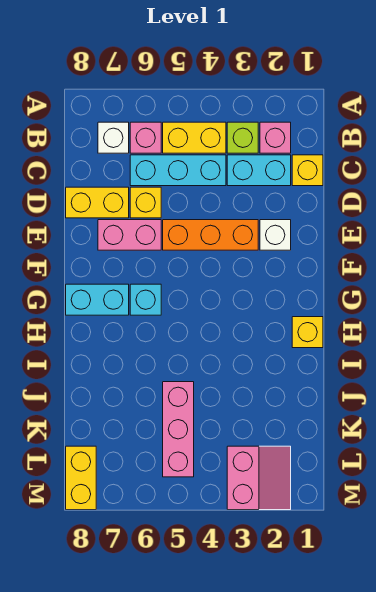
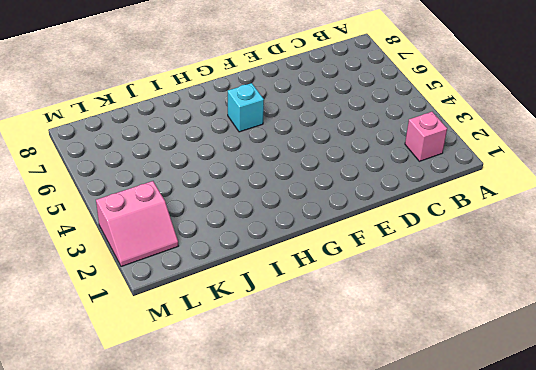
none -> lime 1x1 brick [227,122,258,153]
none -> yellow 1x2 brick [163,122,226,153]
none -> pink 1x1 brick [130,122,161,153]

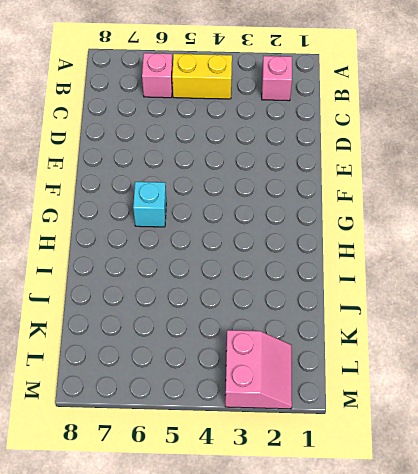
none -> lime 1x1 brick [227,122,258,153]
none -> white 1x1 brick [98,122,129,153]
none -> yellow 1x1 brick [292,155,323,186]

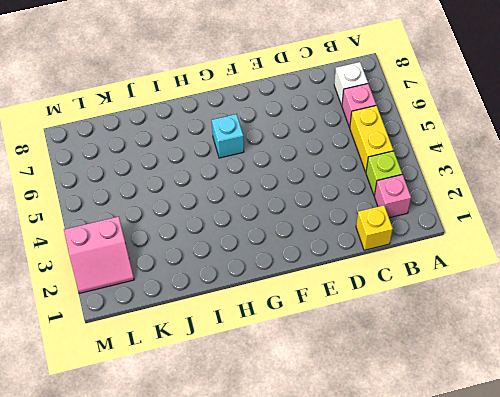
none -> cyan 1x2 brick [227,155,291,186]
none -> cyan 1x3 brick [130,155,226,186]
none -> yellow 1x1 brick [130,187,161,218]

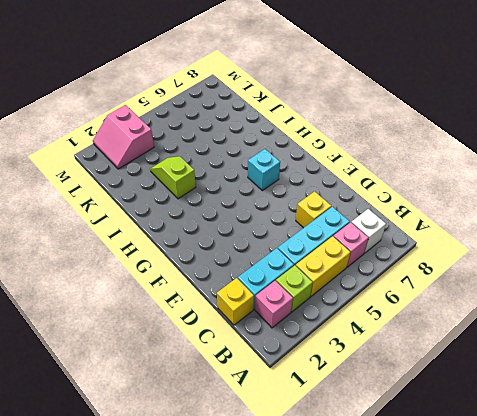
lime 1x2 slope [150,156,196,199] -> none
none -> yellow 1x2 brick [66,187,129,218]
none -> white 1x1 brick [260,220,291,250]
none -> orange 1x3 brick [163,220,258,250]

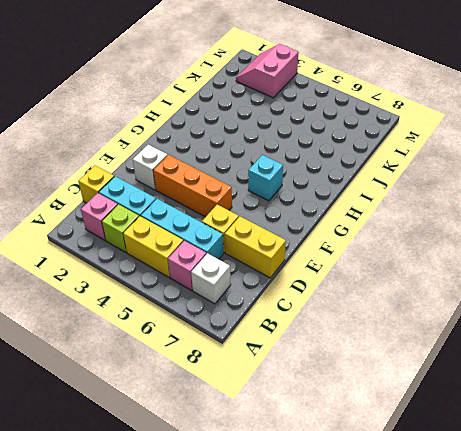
none -> pink 1x2 brick [98,220,161,250]
none -> cyan 1x2 brick [66,284,129,315]
none -> yellow 1x1 brick [292,317,323,348]

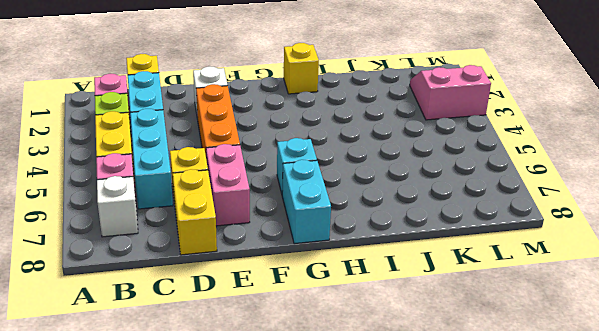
none -> pink 1x3 brick [163,382,194,477]
none -> yellow 1x2 brick [66,446,96,510]

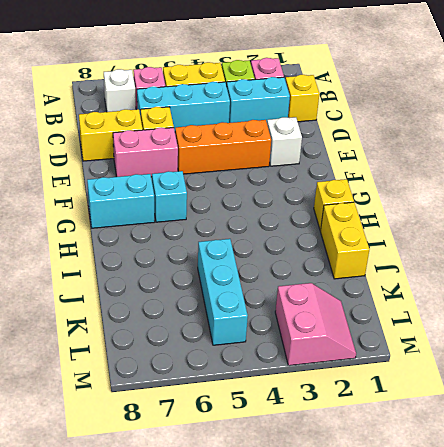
yellow 1x2 brick [320,202,369,279] -> yellow 1x2 brick moved to [66,446,96,510]
cyan 1x3 brick [198,239,248,345] -> pink 1x3 brick [163,382,194,477]

